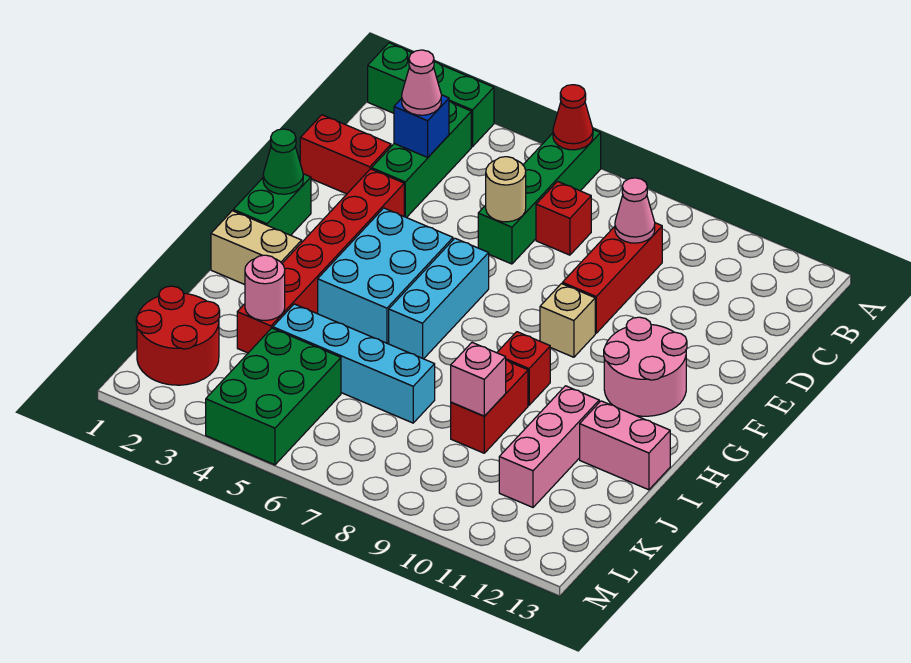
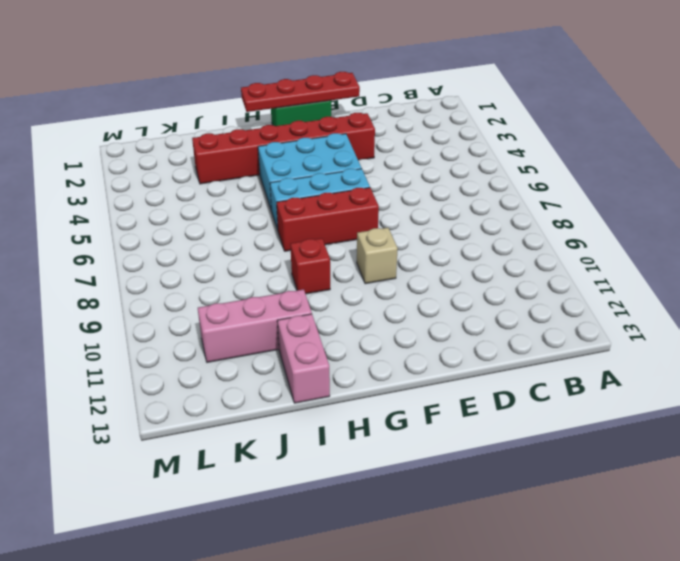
red 1x4 plate [241,72,360,112] -> green 1x1 cone [263,129,303,194]
red 1x3 brick [277,188,379,251] -> red 1x3 brick moved to [562,223,662,333]
none -> green 1x3 brick [368,43,494,147]
none -> green 1x4 brick [478,130,601,264]
none -> green 1x3 brick [372,101,471,218]

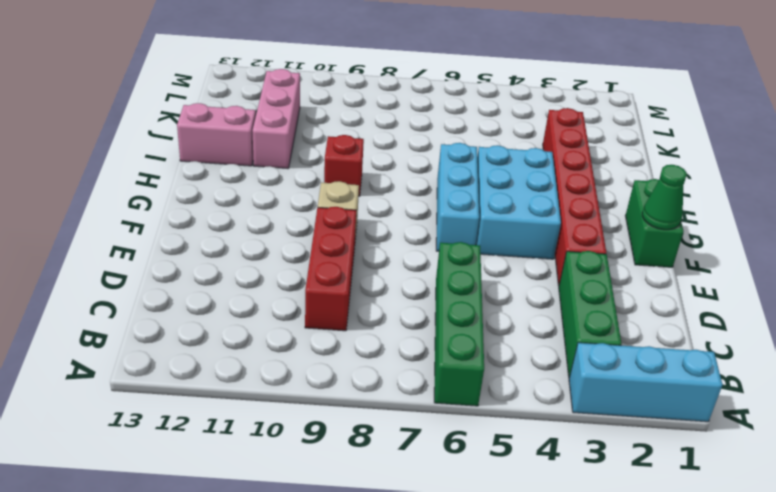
cyan 1x3 brick [569,343,723,422] -> green 1x3 brick [368,43,494,147]
none -> red 1x1 brick [536,181,591,255]
none -> red 1x2 brick [300,115,391,194]
none -> pink 2x2 round brick [604,317,687,416]

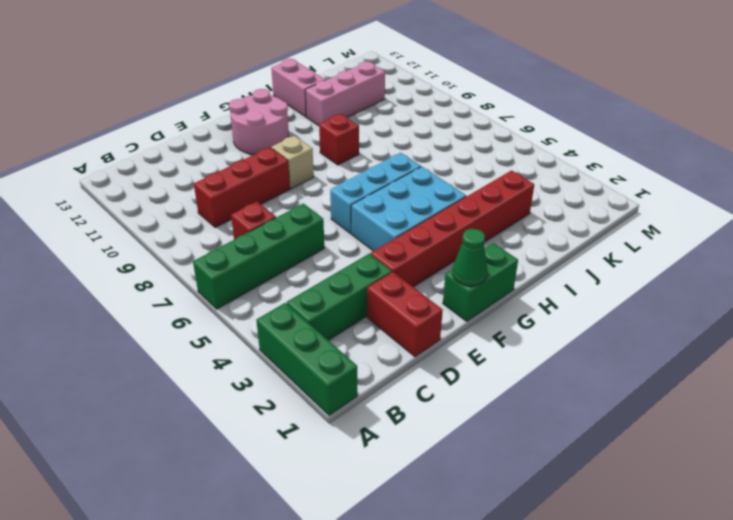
none -> tan 1x2 brick [211,211,302,285]
none -> red 1x2 brick [451,360,528,453]
none -> cyan 1x4 brick [273,304,435,423]

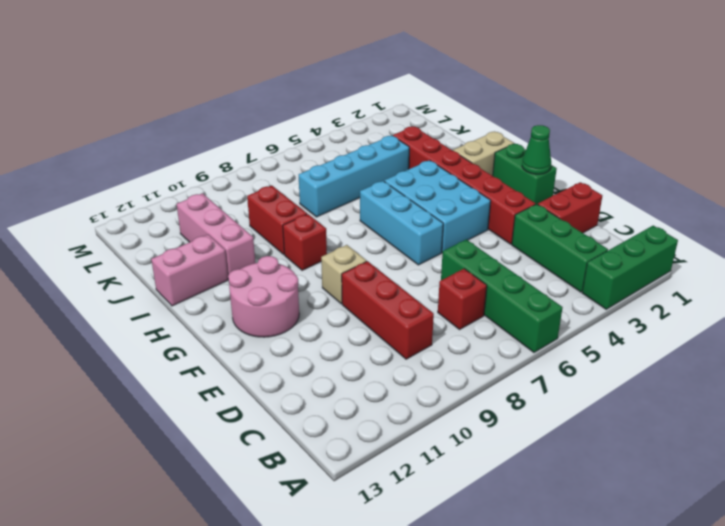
none -> red 2x2 round brick [136,286,220,385]
none -> green 2x3 brick [206,328,341,465]
none -> red 1x1 cone [553,85,593,150]

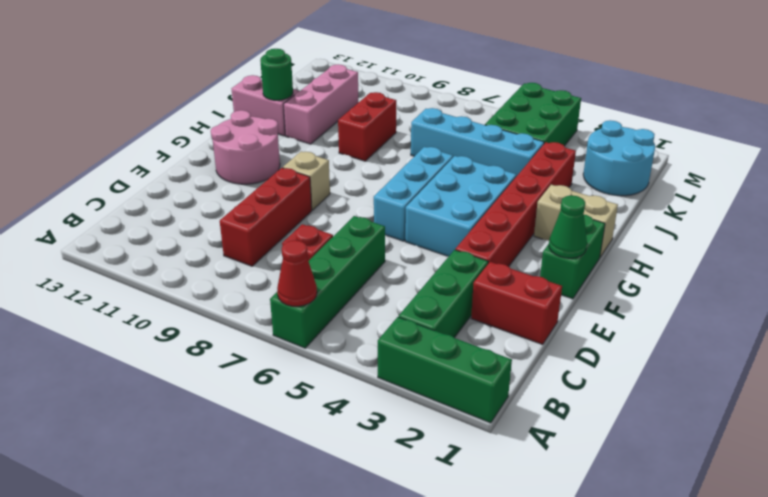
green 1x1 round brick [260,49,293,100] -> none
cyan 2x2 round brick [583,120,655,196] -> red 2x2 round brick [136,286,220,385]
none -> red 1x1 brick [497,332,550,405]
none -> blue 1x1 brick [394,95,449,157]
none -> pink 1x1 cone [615,178,655,243]

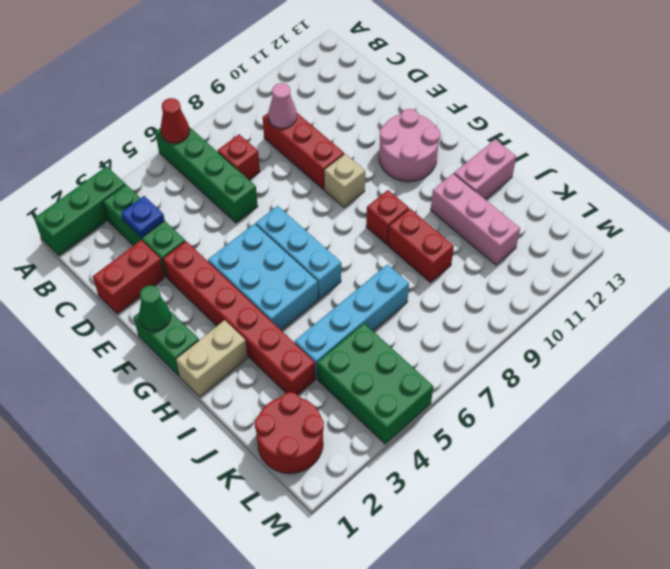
blue 1x1 plate [121,196,165,238] -> blue 1x1 brick [394,95,449,157]
none -> tan 1x1 round brick [486,157,526,222]
none -> pink 1x1 round brick [245,255,285,320]
none -> pink 1x1 brick [451,343,506,416]

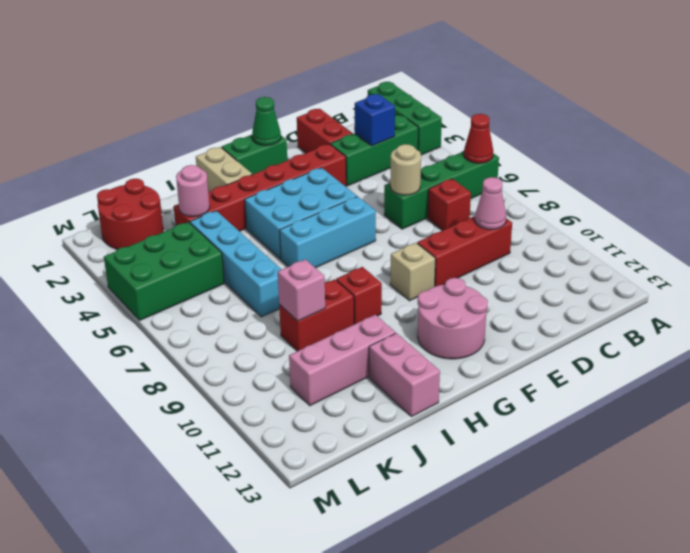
none -> pink 1x1 cone [402,50,441,115]

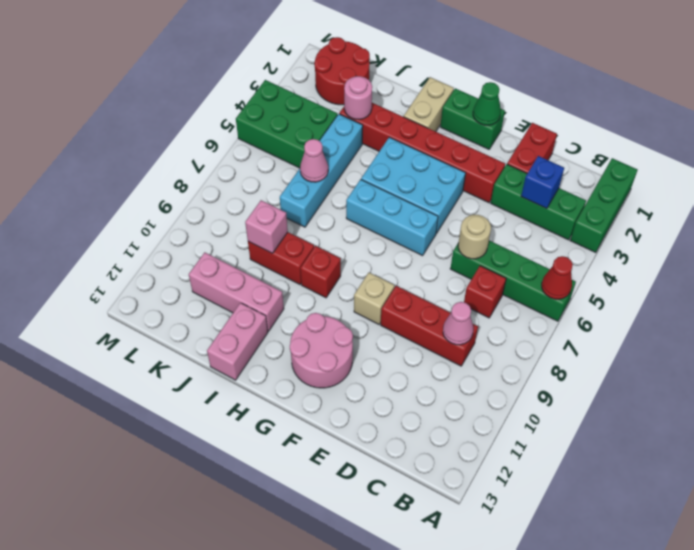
pink 1x1 cone [300,139,328,182] -> pink 1x1 cone moved to [402,50,441,115]

